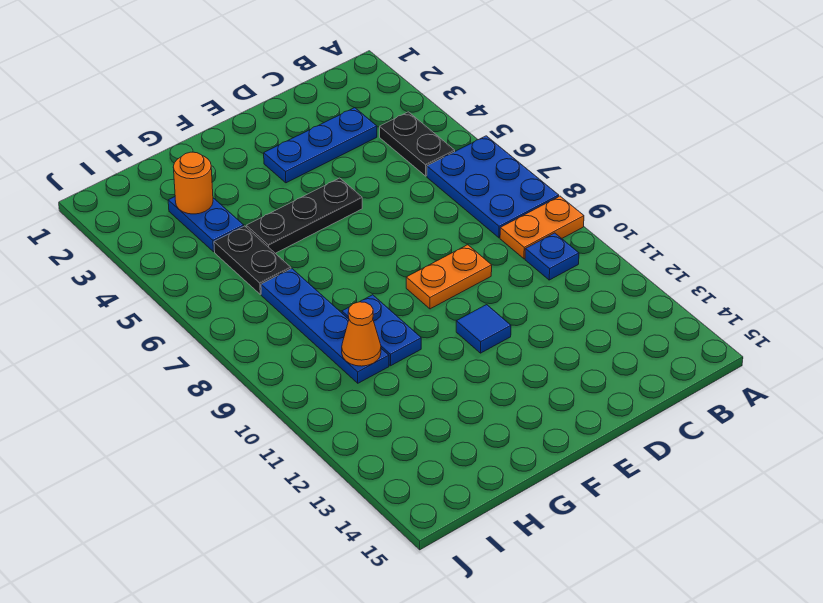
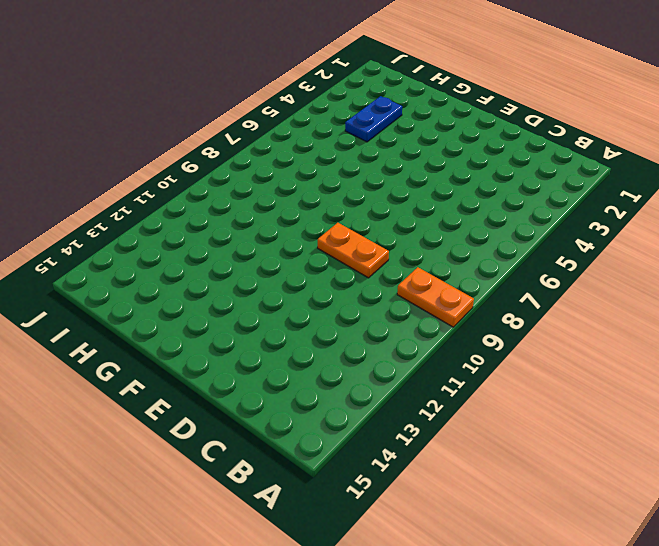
none -> blue 2x3 plate [427,136,559,238]
none -> black 1x2 plate [380,112,455,176]
none -> blue 1x1 plate [525,233,579,280]

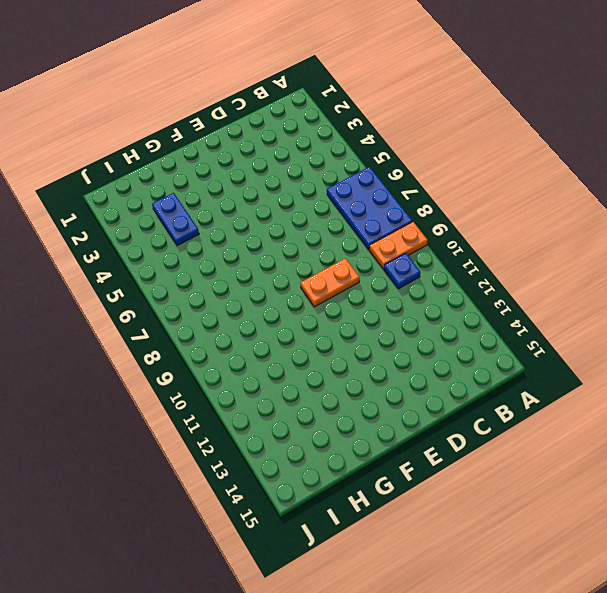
none -> black 1x2 plate [380,112,455,176]
none -> blue 1x3 plate [264,108,377,183]
none -> black 1x3 plate [246,178,362,253]

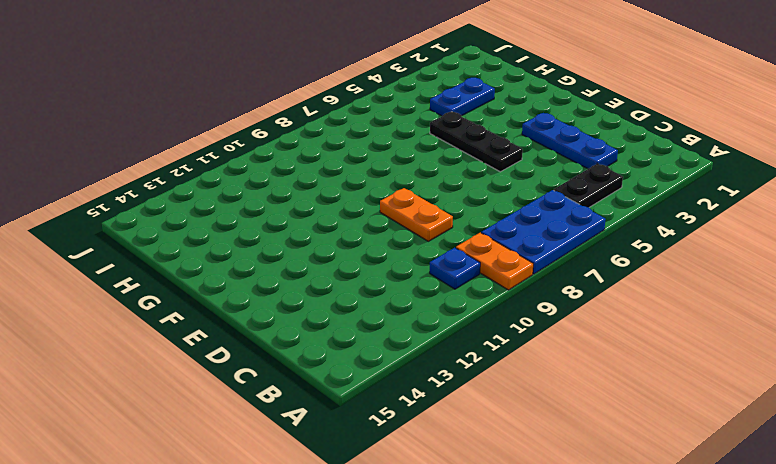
none -> blue 1x1 tile [456,305,511,353]
none -> blue 1x2 plate [342,295,421,366]
none -> black 1x2 plate [214,226,291,294]

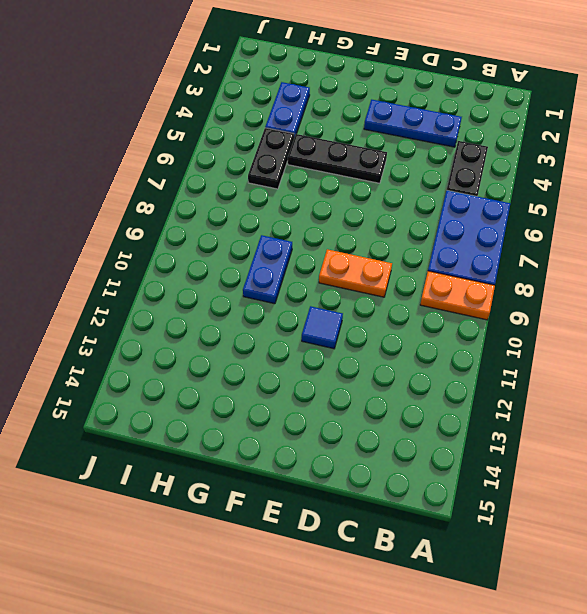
none -> blue 1x1 plate [525,233,579,280]
none -> blue 1x4 plate [261,269,389,383]
none -> orange 1x1 round brick [173,152,213,214]

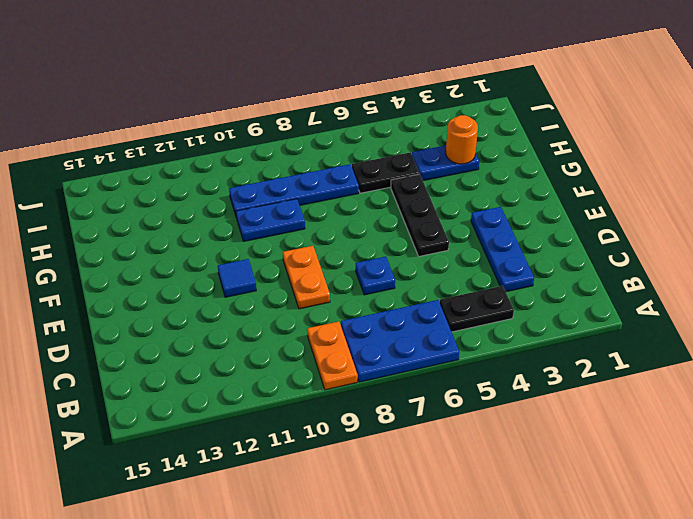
blue 1x1 plate [356,257,395,295] -> blue 1x1 plate moved to [525,233,579,280]
none -> orange 1x1 cone [342,302,381,366]

